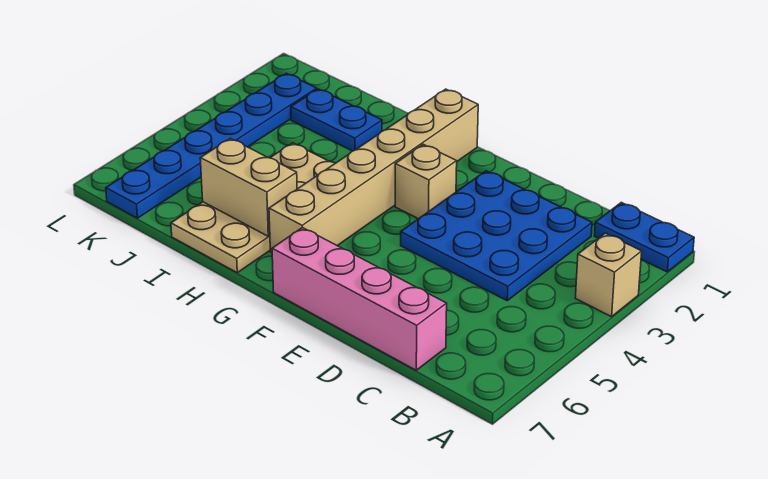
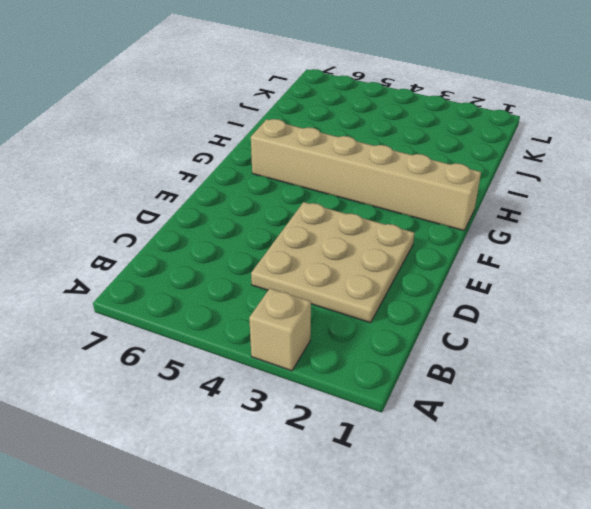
tan 3x3 plate [251,202,414,323] -> blue 3x3 plate [401,171,592,300]
none -> blue 1x2 plate [594,202,694,272]
none -> pink 1x4 brick [272,227,447,370]

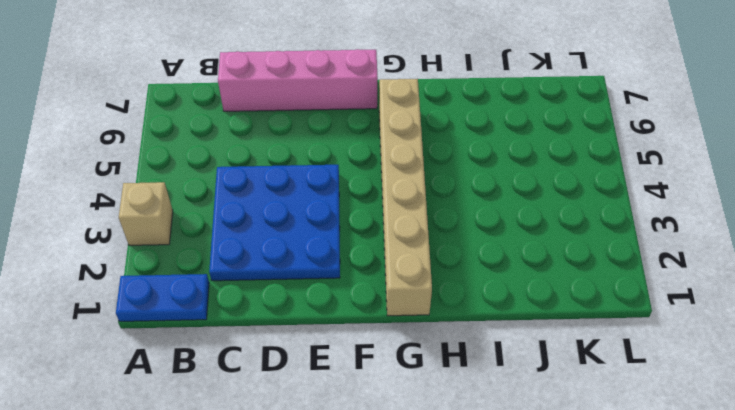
none -> tan 1x1 brick [395,144,457,219]
none -> tan 2x4 plate [171,143,335,273]

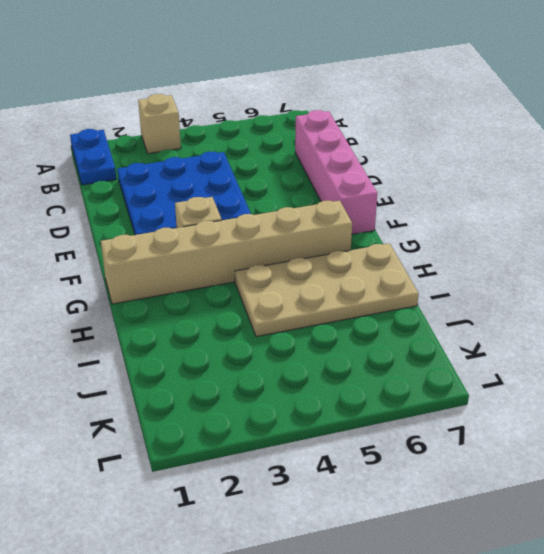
none -> blue 1x2 plate [291,89,382,151]
none -> blue 1x6 plate [106,73,317,218]

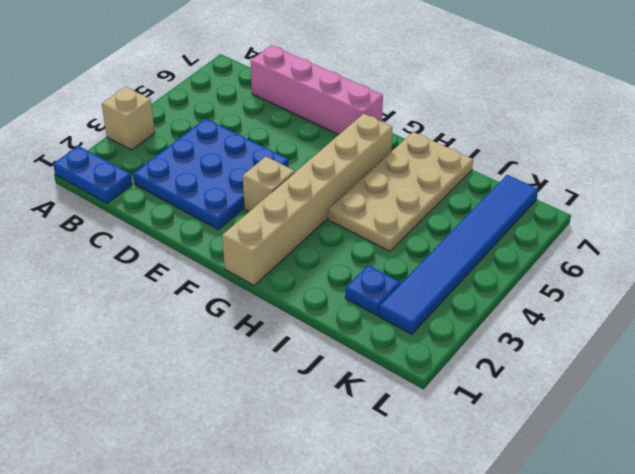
blue 1x1 plate [345,265,400,315] -> blue 1x2 plate [291,89,382,151]
blue 1x6 tile [379,175,538,334] -> blue 1x6 plate [106,73,317,218]
none -> tan 1x2 brick [200,138,297,236]

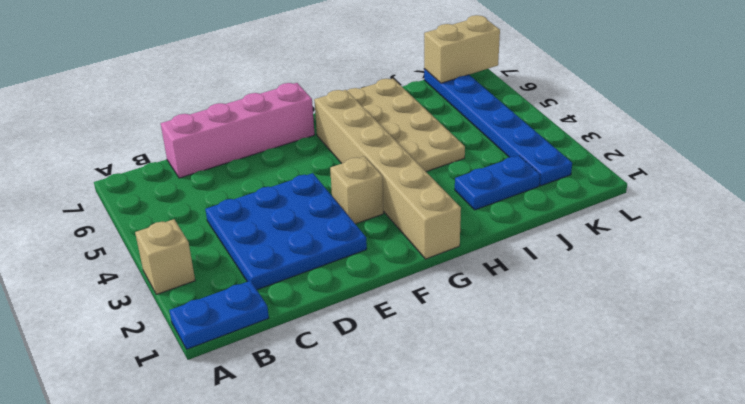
tan 1x2 brick [424,15,500,83] -> tan 1x2 brick moved to [200,138,297,236]

